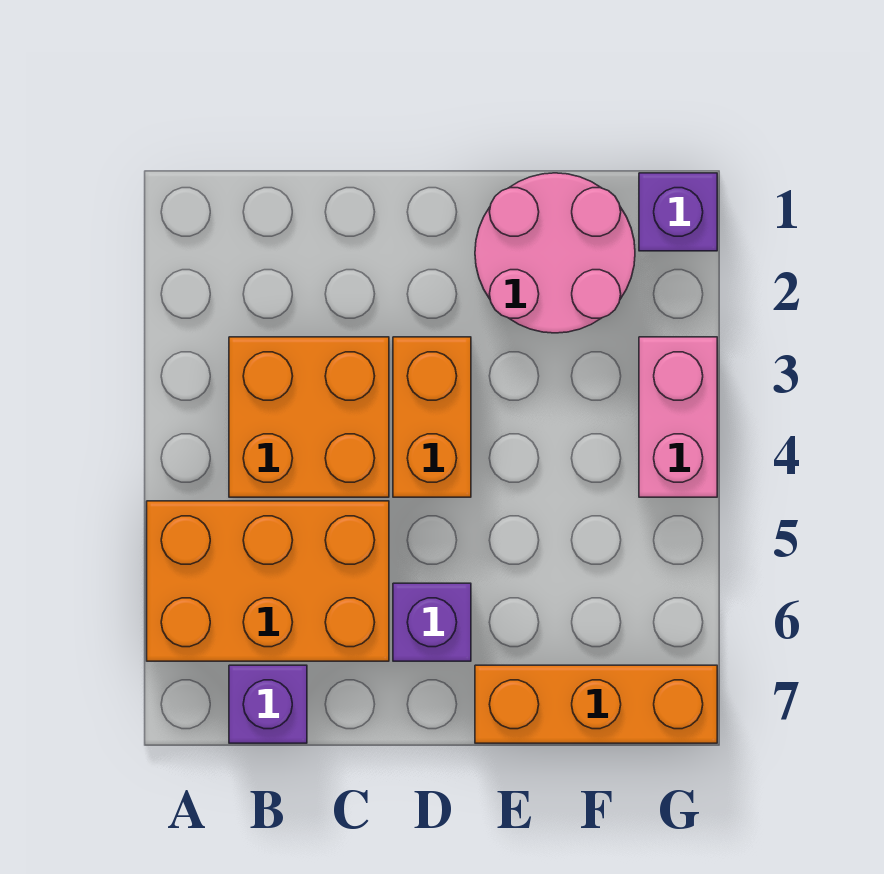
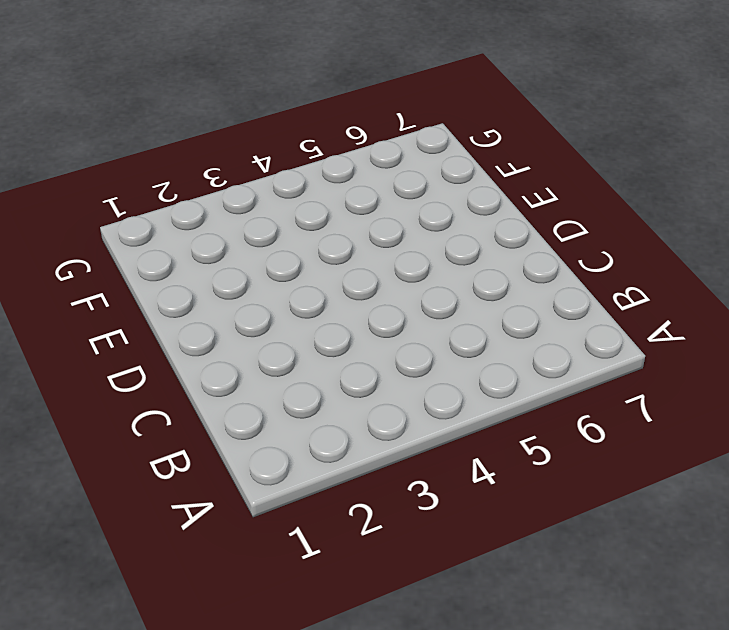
none -> orange 2x3 brick [147,501,389,661]
none -> orange 2x2 brick [229,337,389,497]

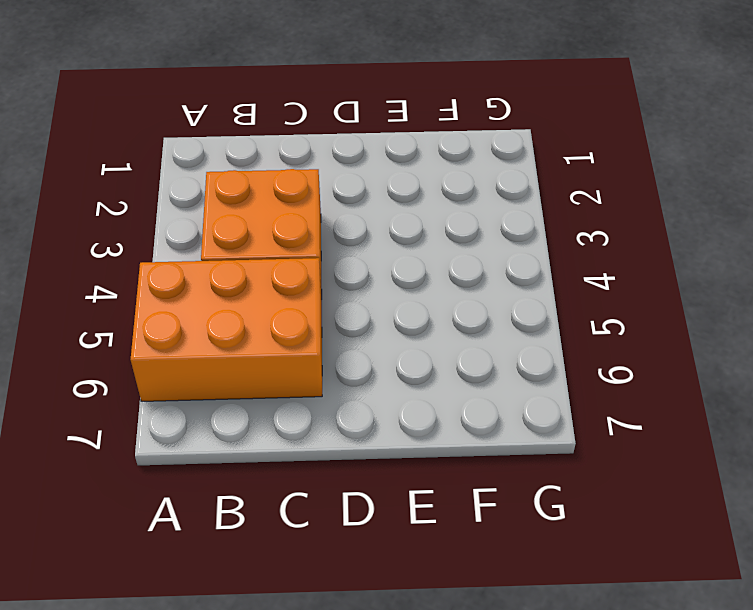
none -> purple 1x1 brick [229,665,307,743]
none -> orange 1x2 brick [393,337,471,497]

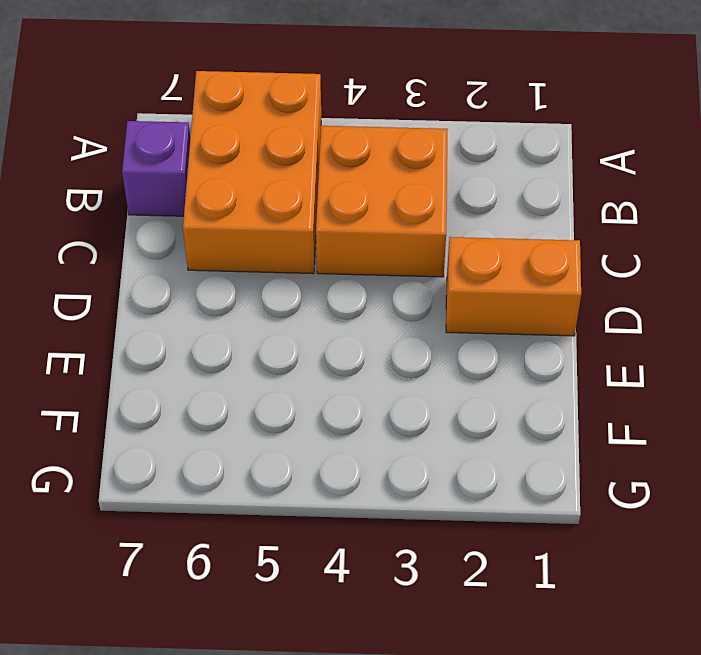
orange 1x2 brick [446,237,581,336] -> orange 1x2 brick moved to [393,337,471,497]
none -> purple 1x1 brick [393,583,471,661]
none -> pink 2x2 round brick [475,173,635,333]

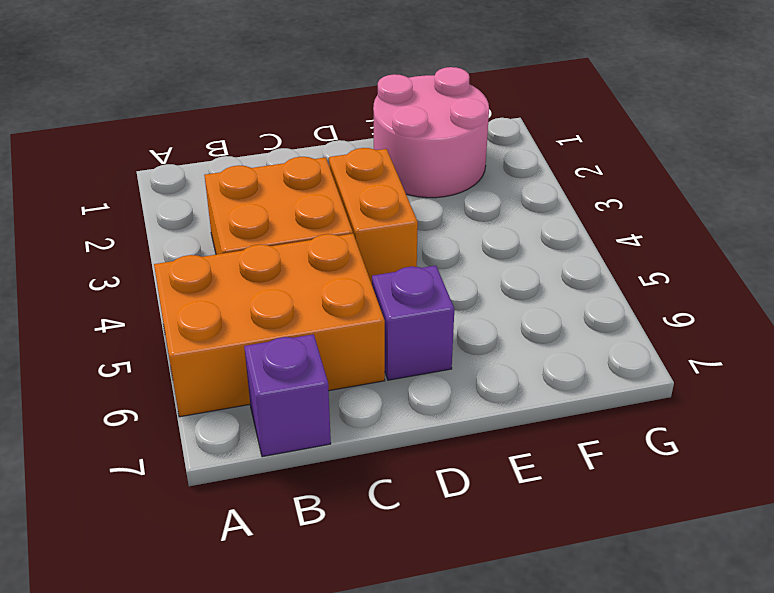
none -> orange 1x3 brick [475,665,717,743]
none -> purple 1x1 brick [639,173,717,251]

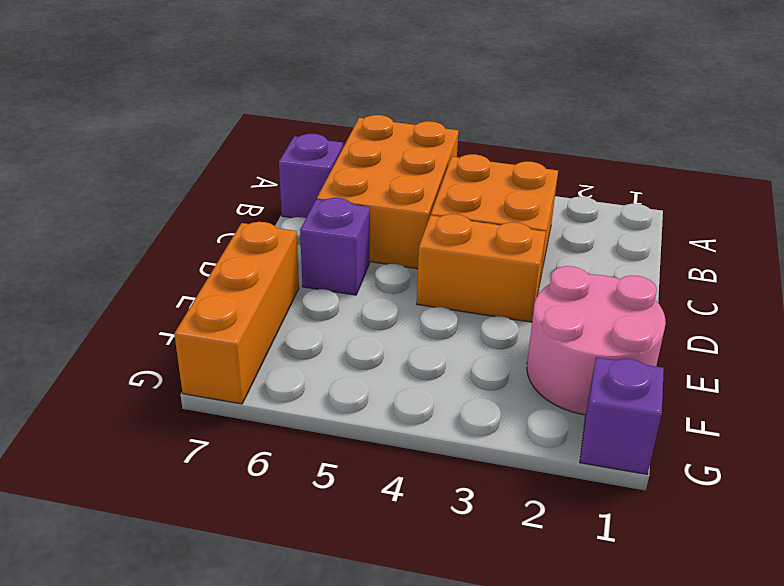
none -> pink 1x2 brick [639,337,717,497]

